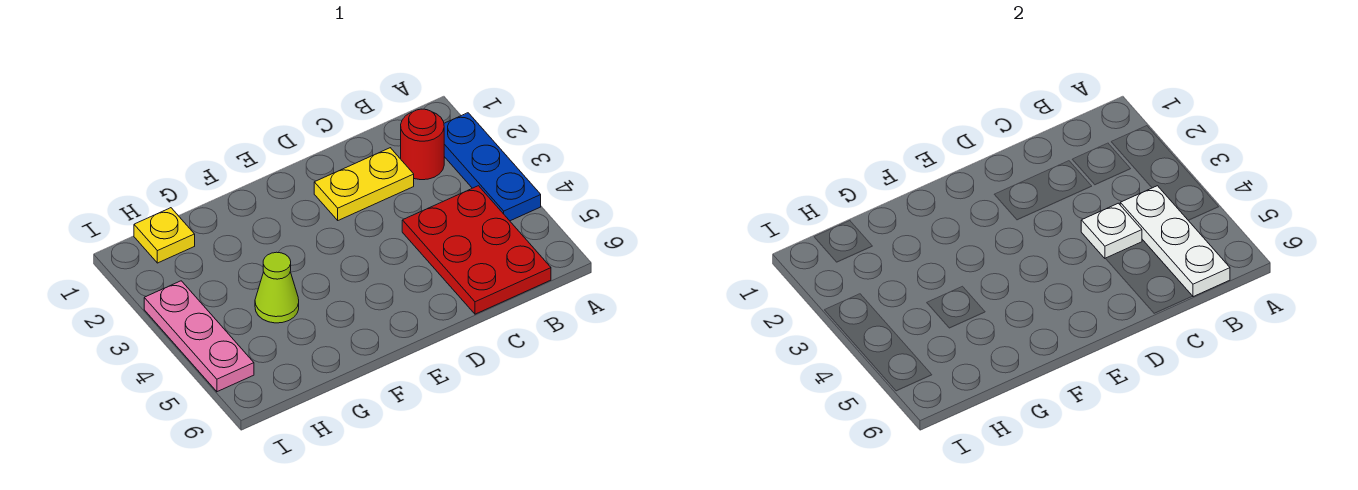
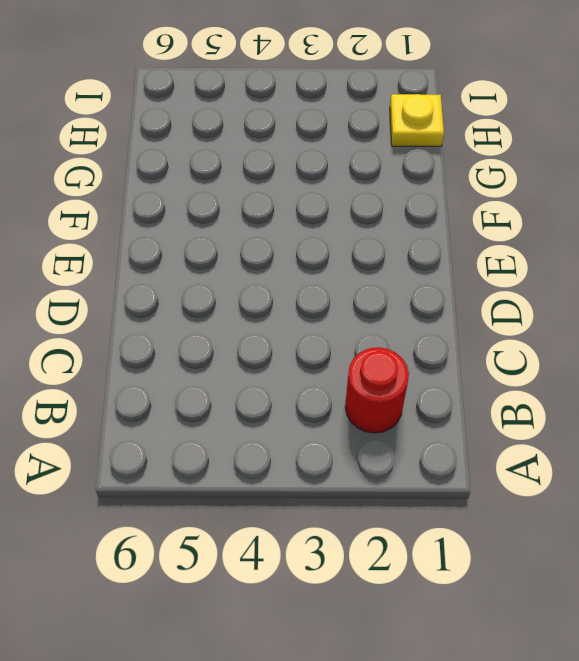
none -> blue 1x3 plate [444,113,541,221]
none -> red 2x3 plate [402,186,551,314]

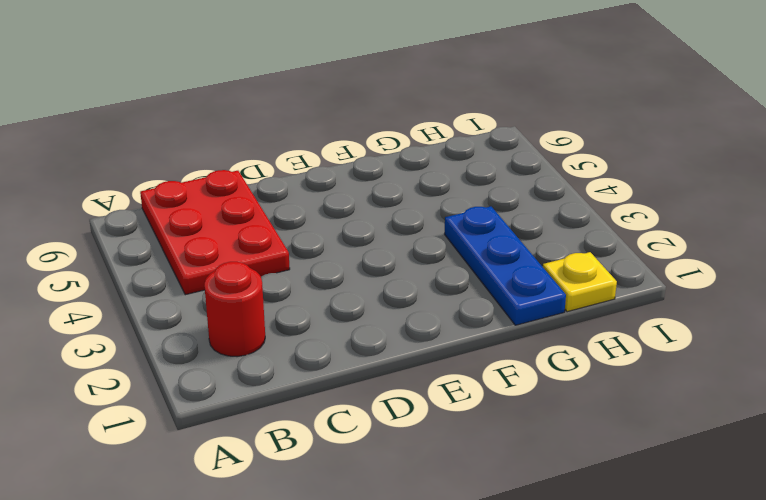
blue 1x3 plate [445,206,566,325] -> blue 1x3 plate moved to [444,113,541,221]
none -> yellow 1x2 plate [314,148,414,220]
none -> lime 1x1 cone [255,252,299,323]

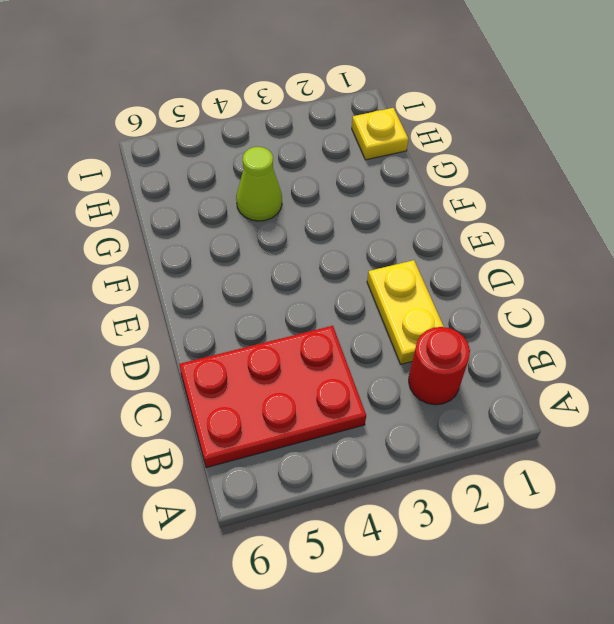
none -> blue 1x3 plate [444,113,541,221]
none -> pink 1x3 plate [144,281,254,392]

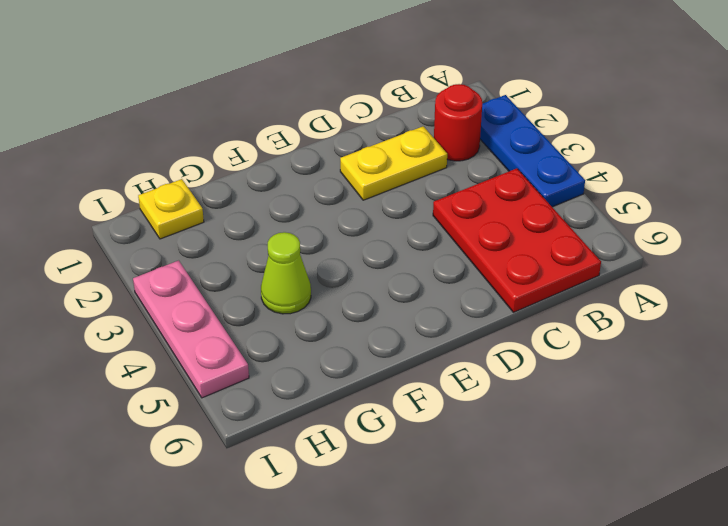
none -> white 1x3 plate [1120,186,1230,297]
none -> white 1x1 plate [1081,203,1142,259]

